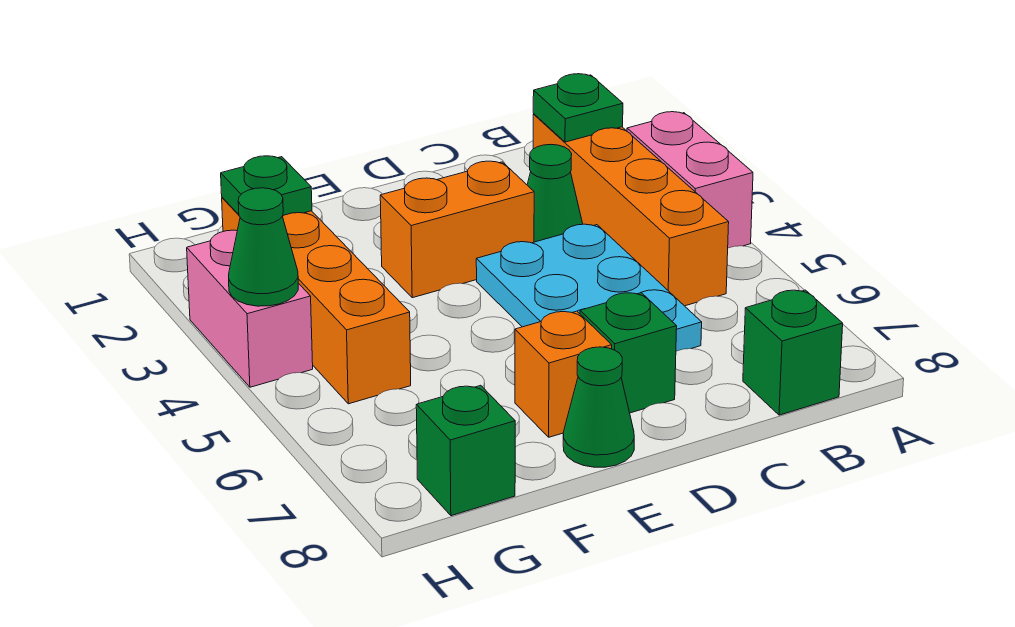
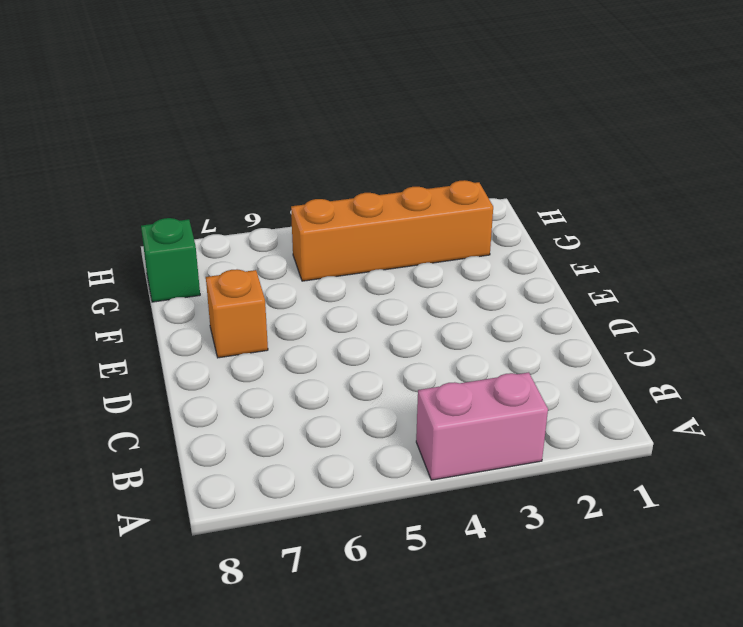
none -> orange 1x4 brick [533,114,729,306]
none -> green 1x1 brick [743,290,843,415]
none -> green 1x1 cone [527,145,583,242]

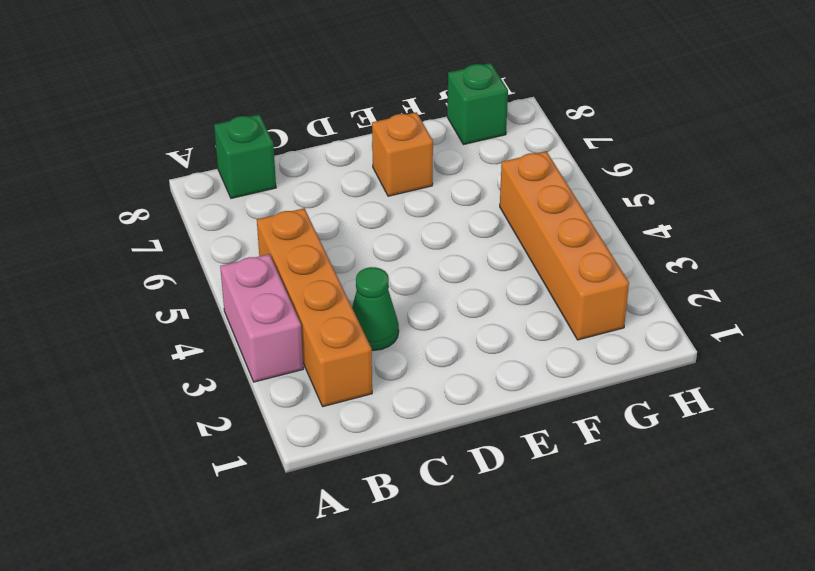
none -> cyan 2x3 plate [476,224,702,351]
none -> orange 1x2 brick [380,161,534,298]
none -> green 1x1 brick [580,293,677,413]

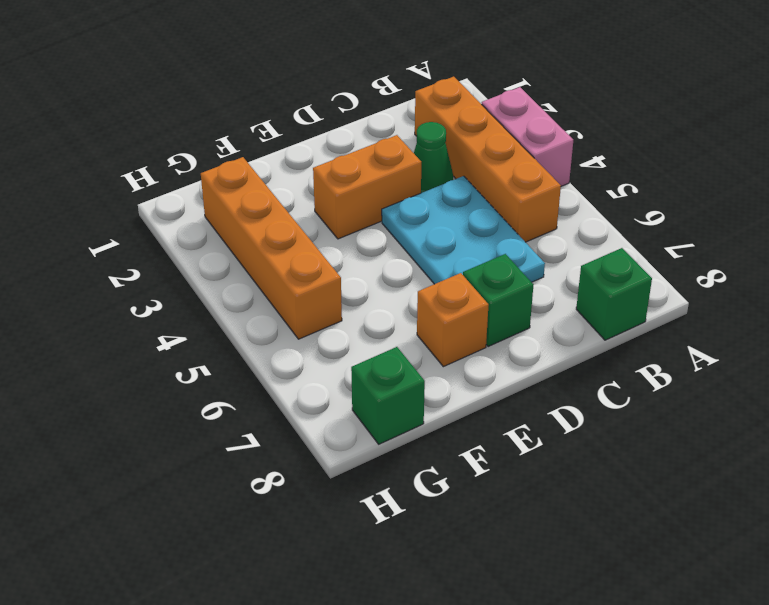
none -> green 1x1 cone [563,347,634,467]
none -> pink 1x2 brick [187,230,313,387]
none -> green 1x1 plate [533,74,623,142]

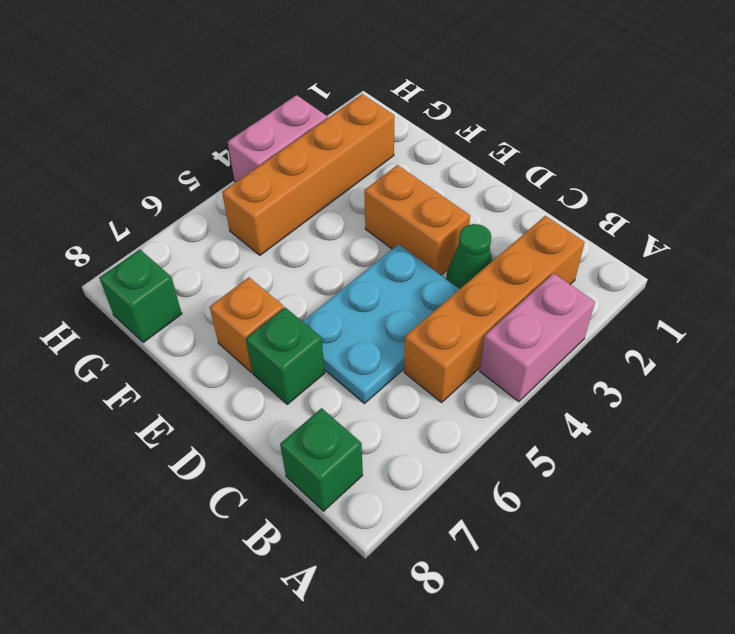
none -> green 1x1 cone [563,347,634,467]
none -> green 1x1 plate [533,74,623,142]
none -> green 1x1 plate [221,156,312,216]

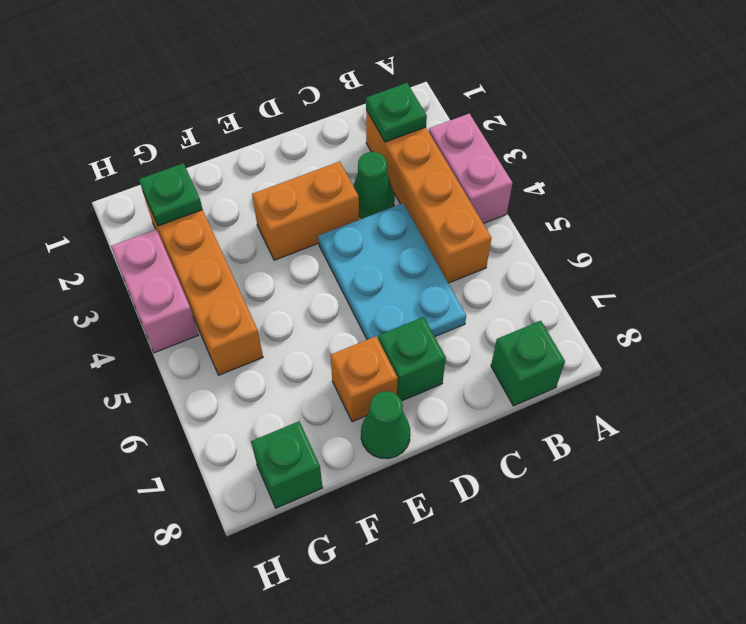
none -> green 1x1 cone [229,188,298,306]

